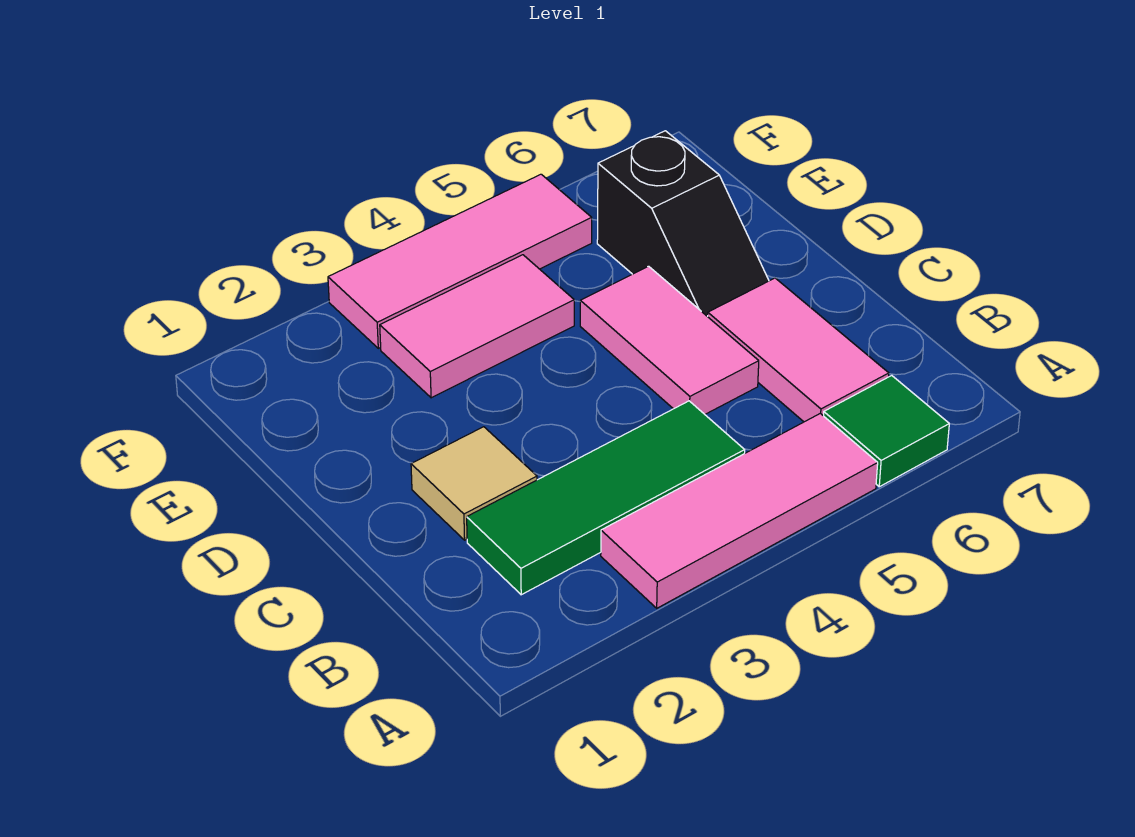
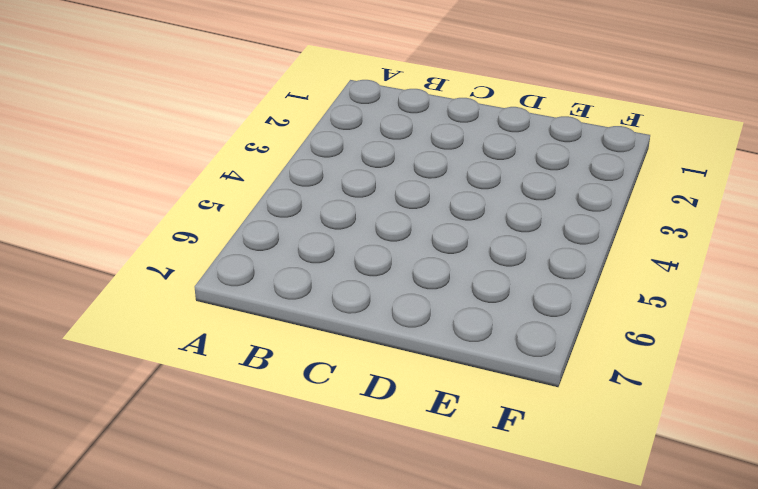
none -> pink 1x3 tile [601,413,878,608]
none -> green 1x1 tile [824,375,949,487]

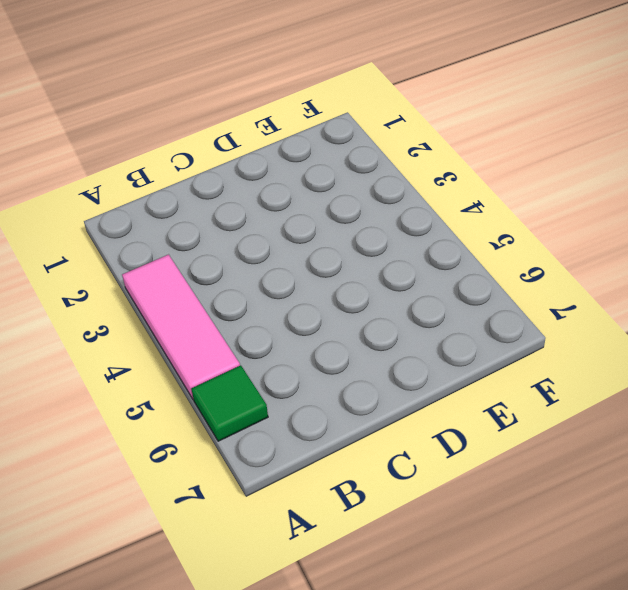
none -> green 1x3 tile [467,401,745,595]
none -> pink 1x2 tile [708,278,889,422]

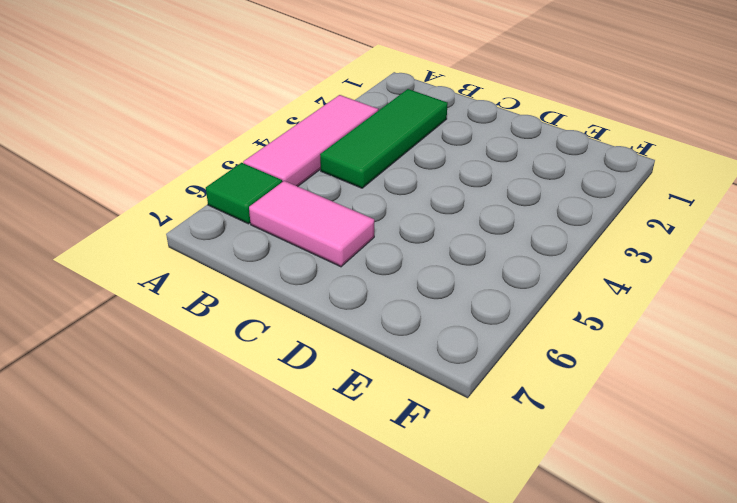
none -> tan 1x1 tile [411,427,537,540]
none -> pink 1x2 tile [580,266,759,414]

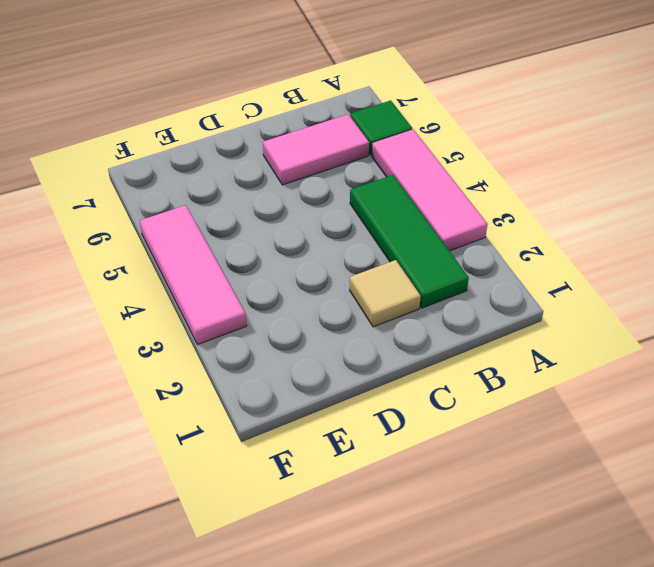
none -> pink 1x2 tile [580,266,759,414]
none -> black 1x2 slope [597,131,769,317]

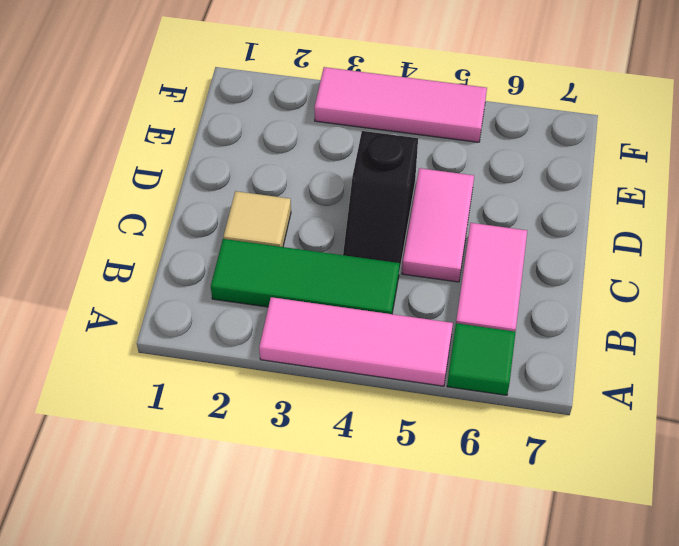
black 1x2 slope [343,131,418,272] -> black 1x2 slope moved to [597,131,769,317]
none -> pink 1x2 tile [380,255,574,398]

